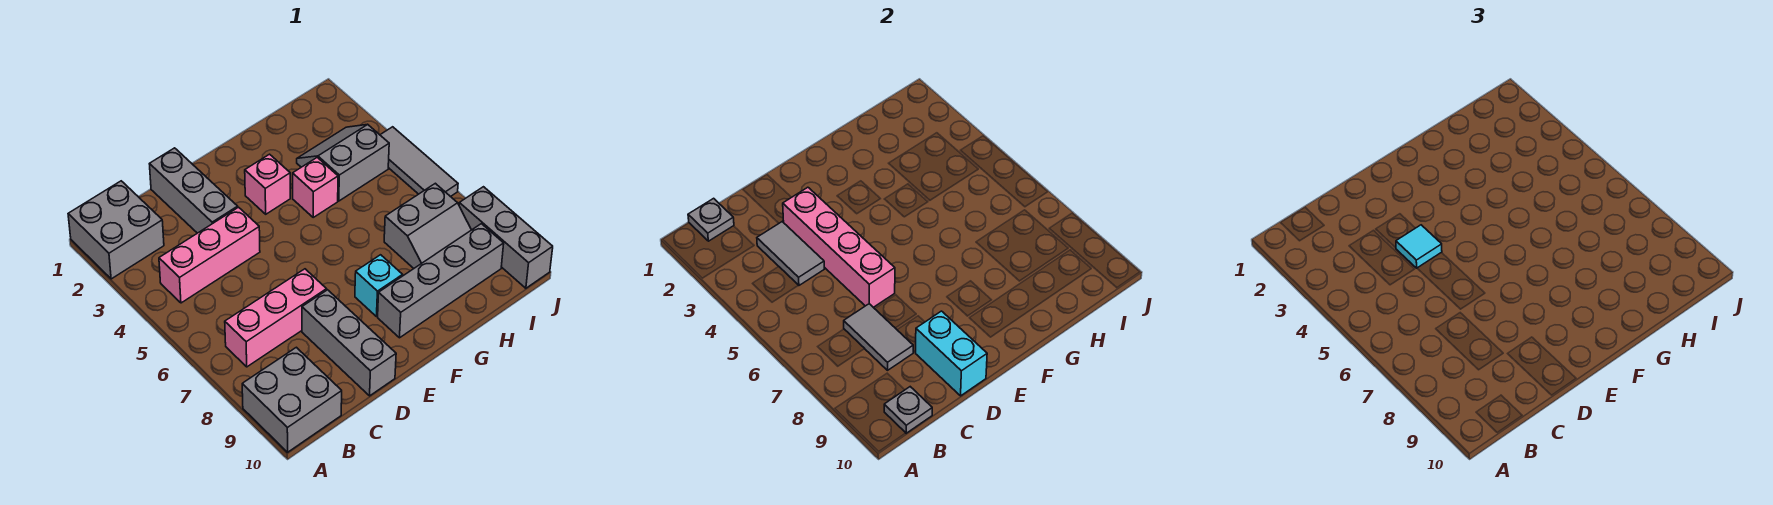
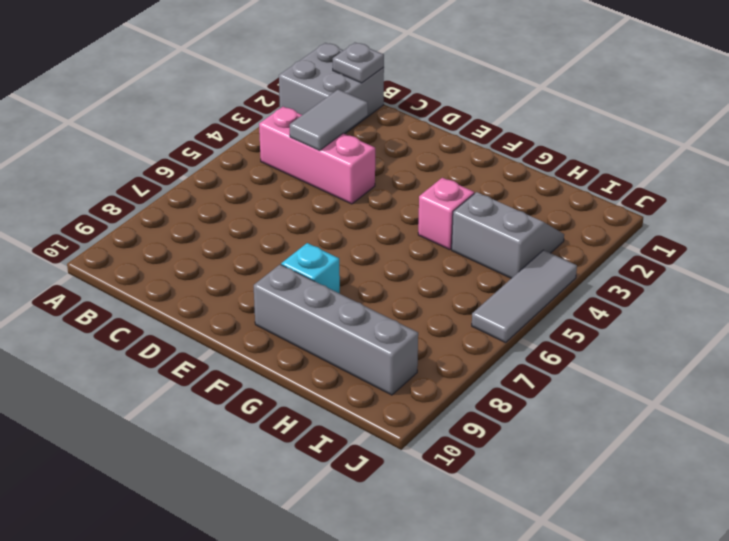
none -> grey 2x2 brick [242,347,342,452]
none -> pink 1x3 brick [225,269,327,367]
none -> grey 1x3 brick [150,148,238,233]

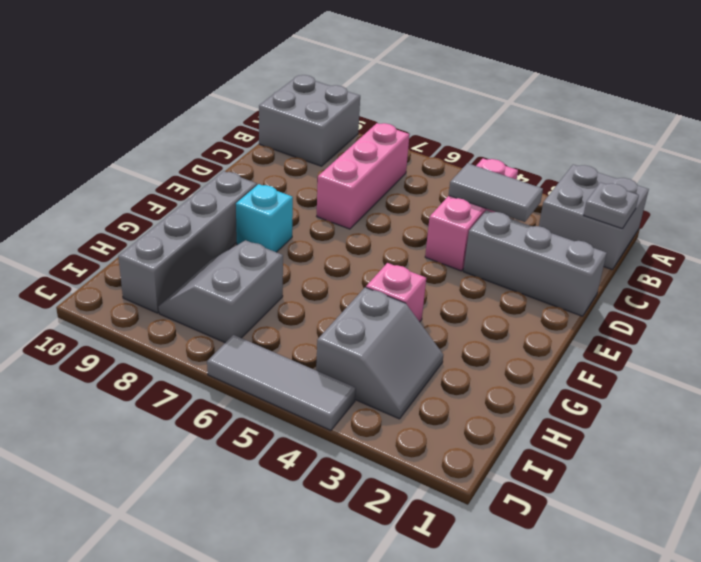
none -> grey 1x3 brick [302,290,396,396]
none -> pink 1x1 brick [245,154,290,214]
none -> grey 1x3 brick [459,187,553,288]

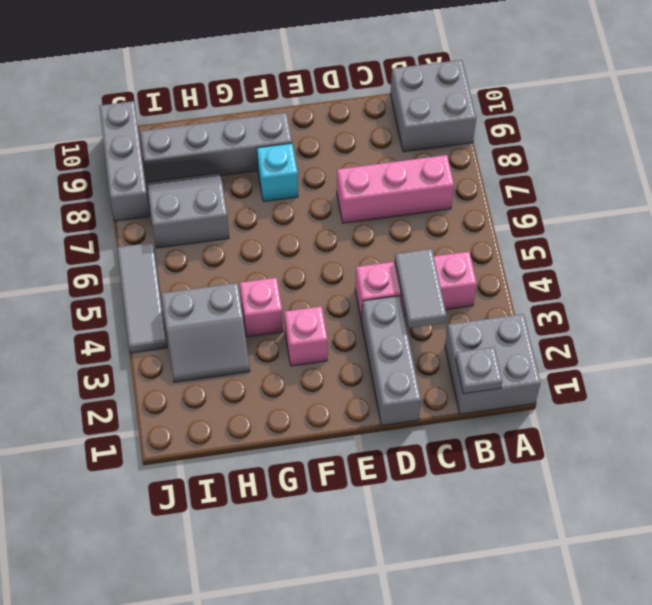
none -> grey 1x3 brick [302,290,396,396]
none -> grey 1x1 plate [884,387,932,433]
none -> grey 1x2 tile [844,304,913,370]

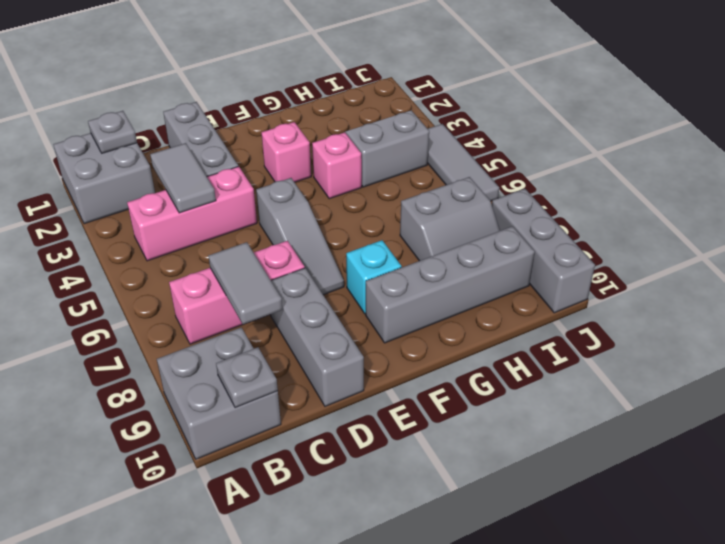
grey 1x3 slope [256,178,344,295] -> none
none -> pink 1x4 brick [783,187,895,307]
none -> cyan 1x2 brick [916,311,987,396]
none -> cyan 1x1 tile [1396,225,1442,268]

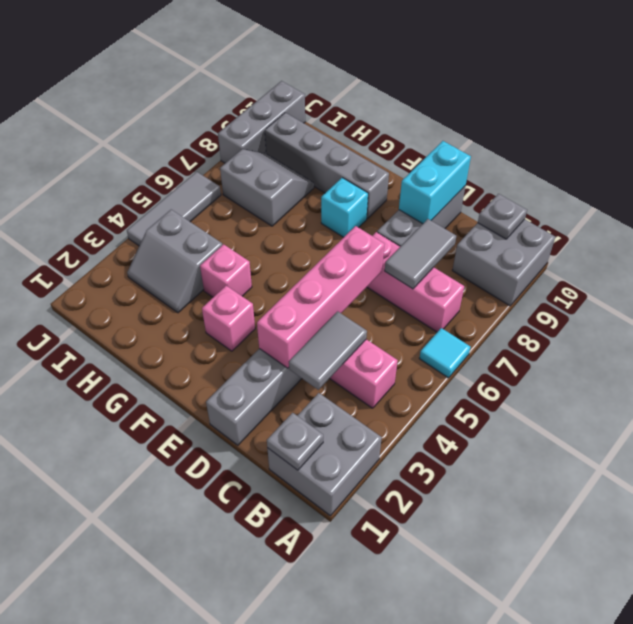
cyan 1x1 tile [419,328,471,378] -> cyan 1x1 tile moved to [1396,225,1442,268]

